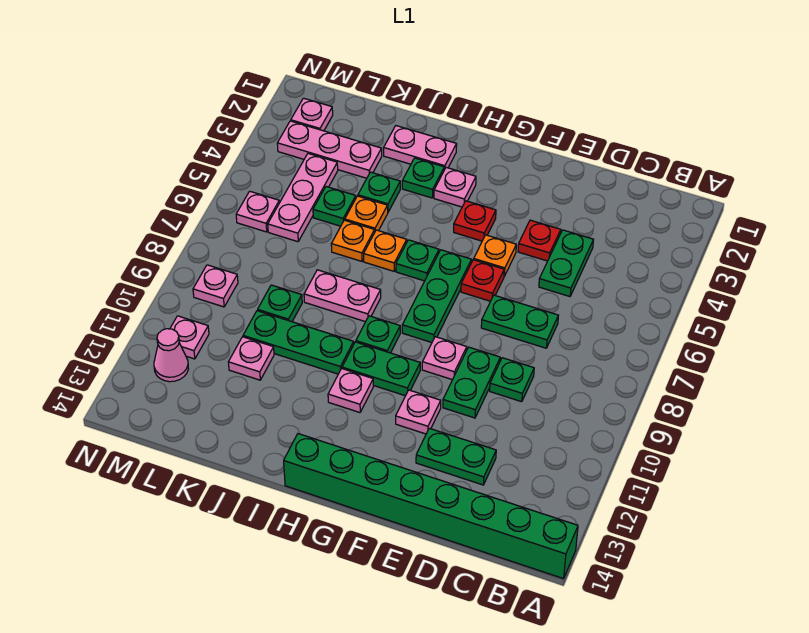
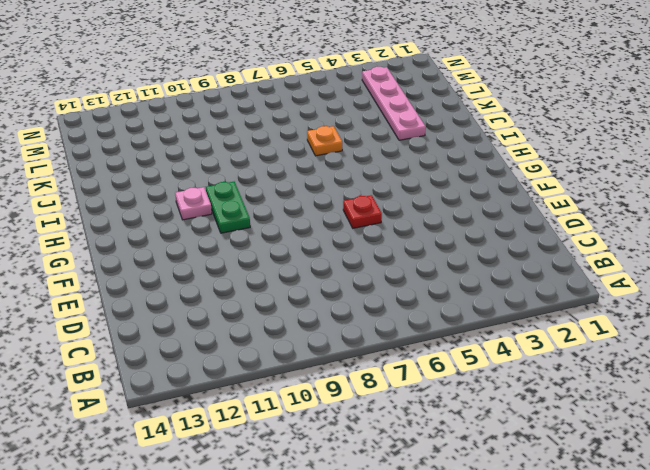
pink 1x4 plate [362,67,426,140] -> pink 1x3 plate [277,121,382,178]
none -> green 1x8 brick [284,434,578,579]
none -> green 1x2 plate [539,230,593,297]
none -> green 1x2 plate [481,295,559,348]
none -> green 1x1 plate [490,358,534,402]

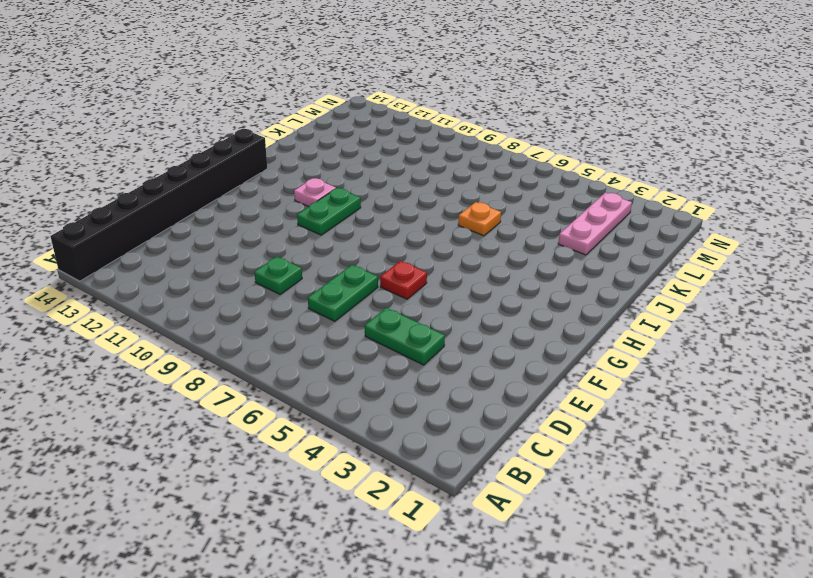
black 1x8 brick [50,129,267,281] -> green 1x8 brick [284,434,578,579]
none -> green 1x2 plate [416,428,496,485]
none -> red 1x1 plate [518,220,561,261]
none -> green 1x2 plate [443,347,500,418]
none -> orange 1x1 plate [474,235,516,276]

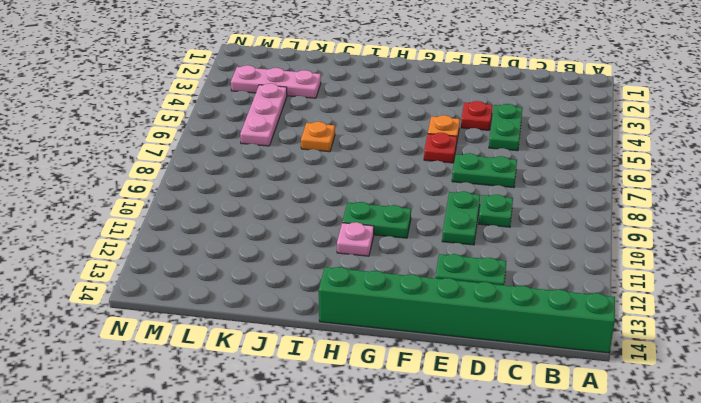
none -> pink 1x1 plate [422,337,467,380]
none -> pink 1x1 plate [396,390,441,434]
none -> red 1x1 plate [454,201,496,241]
none -> green 1x3 plate [402,250,472,343]

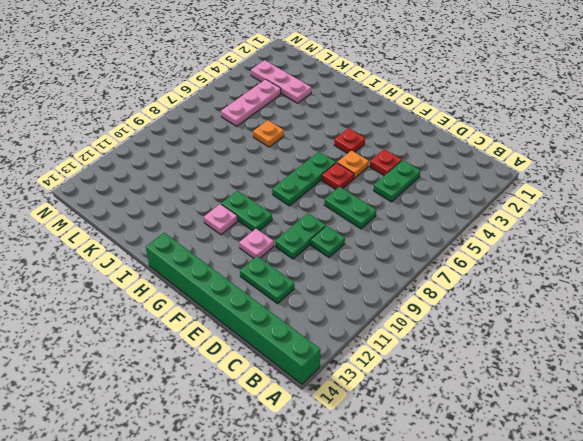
none -> pink 1x1 plate [422,337,467,380]
none -> pink 1x1 plate [434,167,476,207]
none -> green 1x1 plate [396,240,439,281]
none -> green 1x1 plate [356,316,400,353]

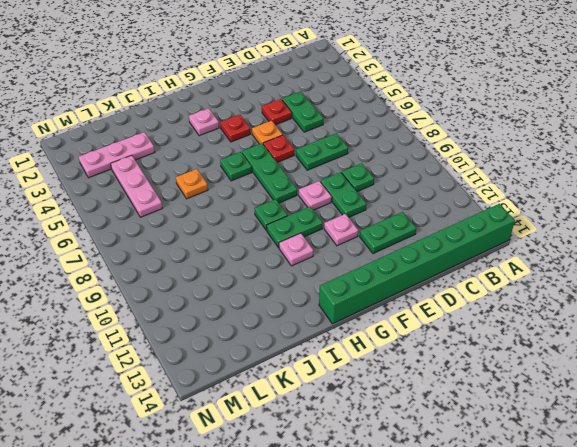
none -> pink 1x2 plate [384,126,457,170]
none -> green 1x1 plate [402,158,444,198]
none -> orange 1x1 plate [364,230,407,271]
none -> pink 1x2 plate [304,270,381,322]

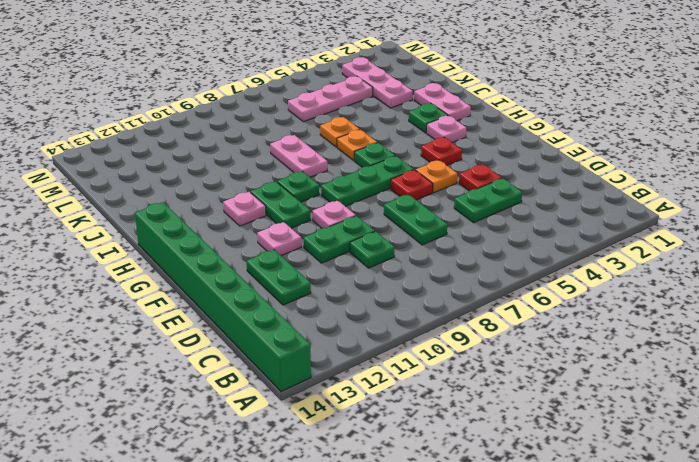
none -> green 1x3 plate [243,311,354,374]
none -> green 1x1 plate [358,172,400,212]
none -> orange 1x1 plate [345,196,388,231]
none -> green 1x1 plate [313,187,356,226]

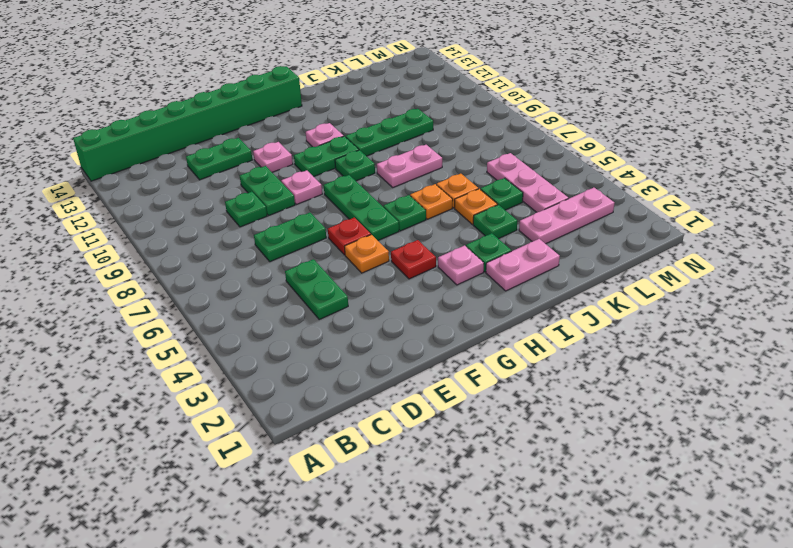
none -> red 1x1 plate [518,220,561,261]
none -> green 1x1 plate [258,285,302,322]
none -> pink 1x1 plate [228,337,274,380]
none -> pink 1x1 plate [291,98,333,131]

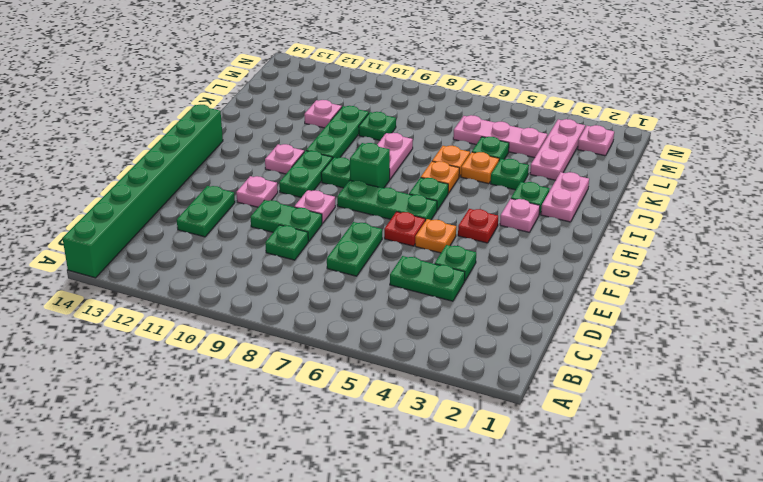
green 1x1 plate [435,245,476,281] -> red 1x1 plate [518,220,561,261]
green 1x1 brick [350,143,390,188] -> none
none -> pink 1x1 plate [236,191,279,232]
none -> pink 1x1 plate [193,265,238,307]
none -> pink 1x1 plate [170,316,209,359]
none -> pink 1x1 cone [154,329,188,382]

